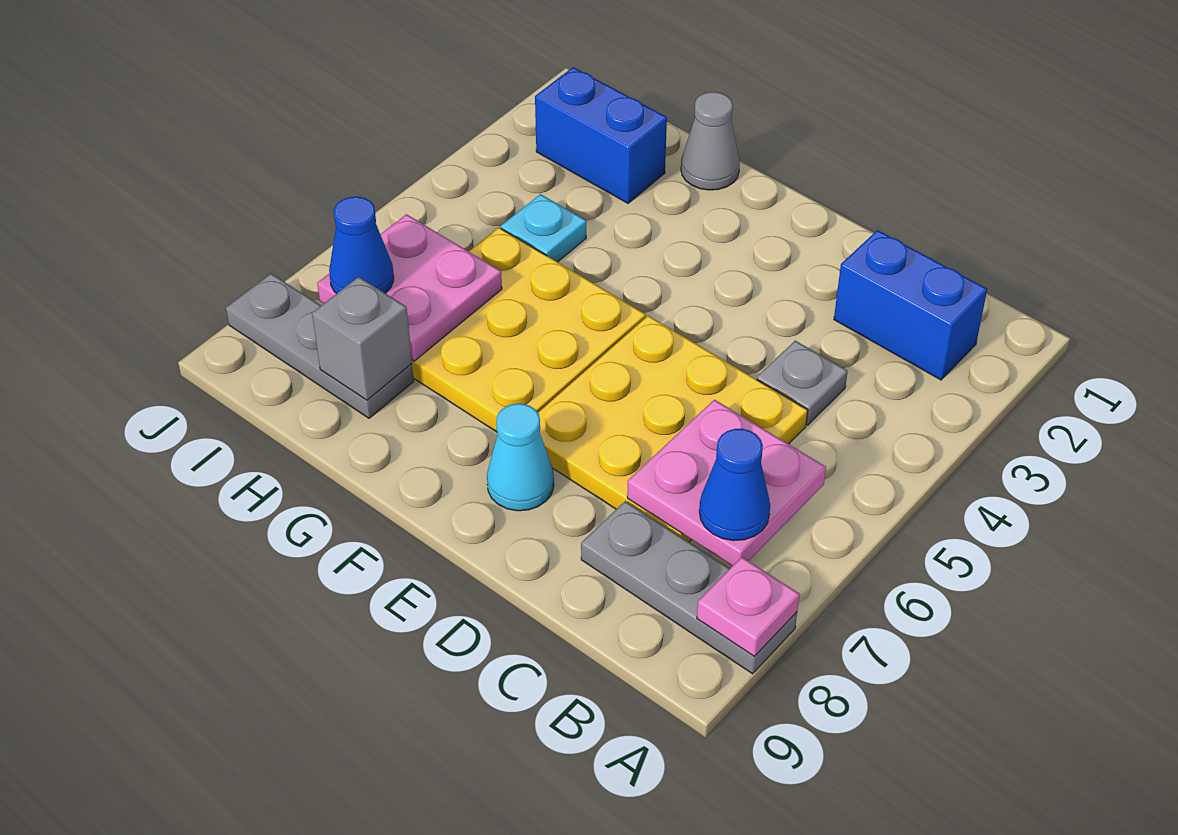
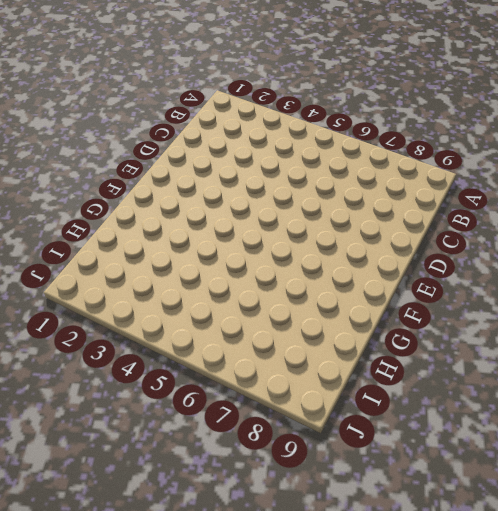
none -> grey 1x3 plate [581,501,797,674]
none -> blue 1x2 brick [834,230,987,380]
none -> grey 1x1 plate [757,341,848,425]

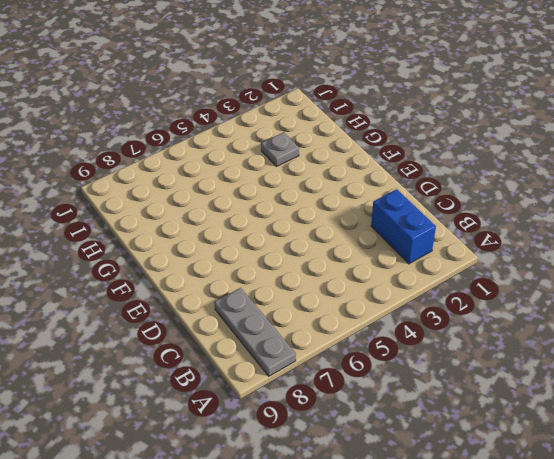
grey 1x1 plate [261,132,299,167] -> grey 1x1 plate moved to [757,341,848,425]
none -> yellow 3x3 plate [538,316,808,542]
none -> cyan 1x1 cone [487,404,554,511]
none -> yellow 3x3 plate [412,228,646,432]

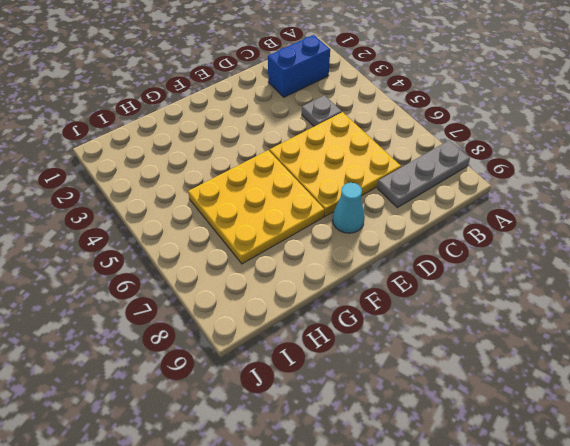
none -> grey 1x1 cone [681,92,740,190]
none -> blue 1x2 brick [535,67,667,203]
none -> cyan 1x1 plate [501,194,586,262]

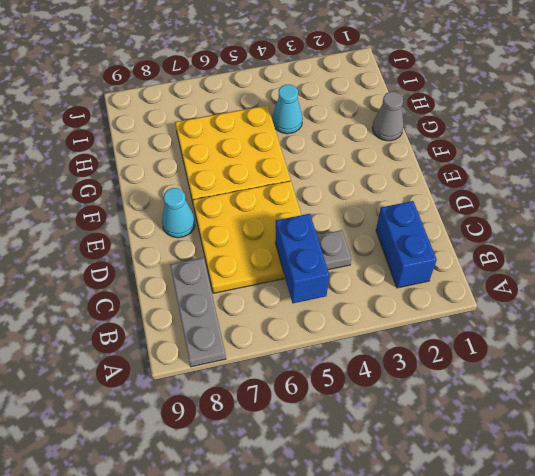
blue 1x2 brick [275,214,329,303] -> blue 1x2 brick moved to [535,67,667,203]
cyan 1x1 cone [272,85,303,134] -> cyan 1x1 plate [501,194,586,262]
none -> grey 1x3 plate [226,274,414,418]
none -> pink 1x1 plate [697,557,800,656]
none -> pink 2x2 plate [627,400,826,566]

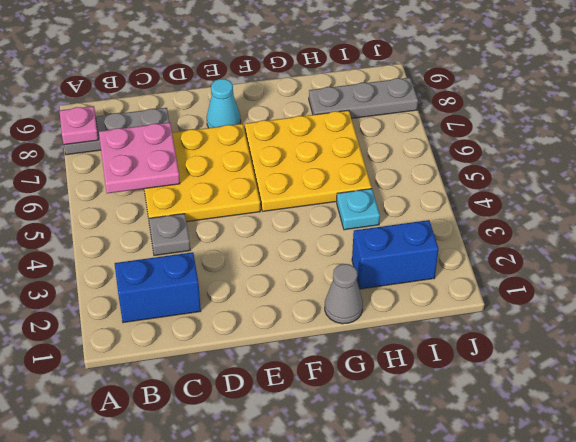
none -> pink 2x2 plate [317,214,502,361]
none -> grey 1x1 brick [312,277,412,400]
none -> blue 1x1 cone [699,429,770,541]

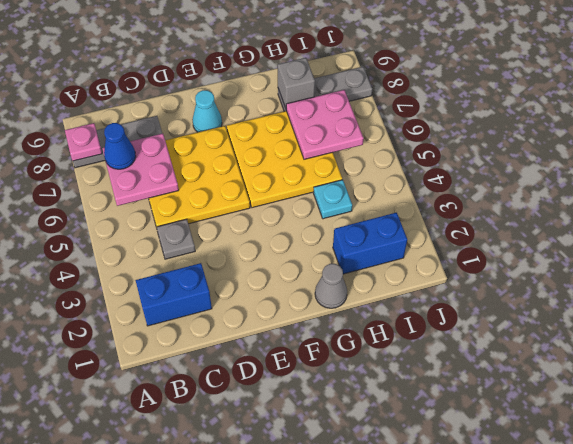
none -> blue 1x1 cone [329,197,394,294]

